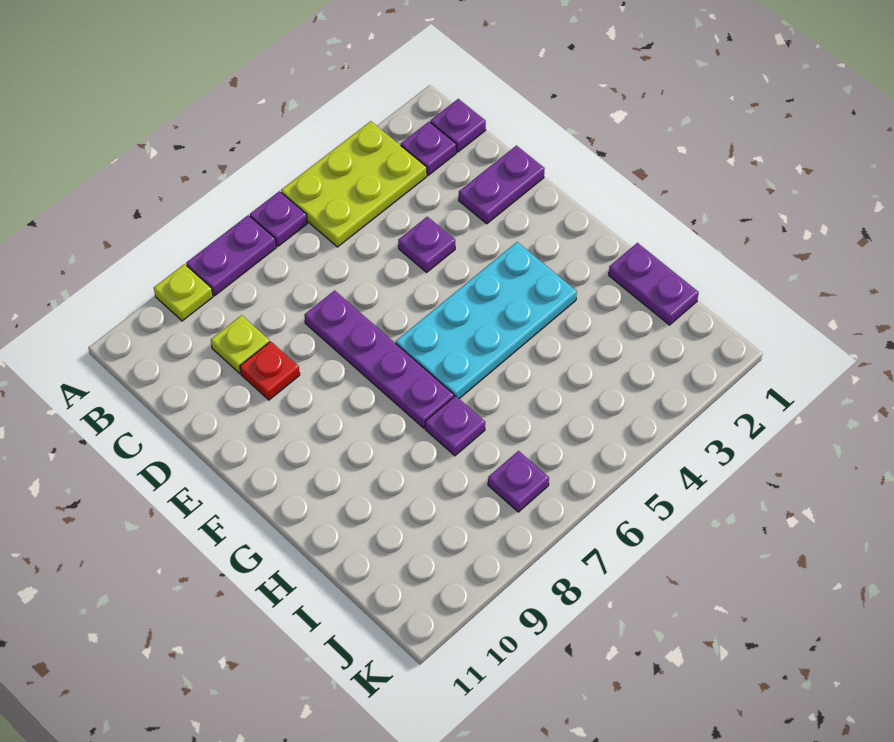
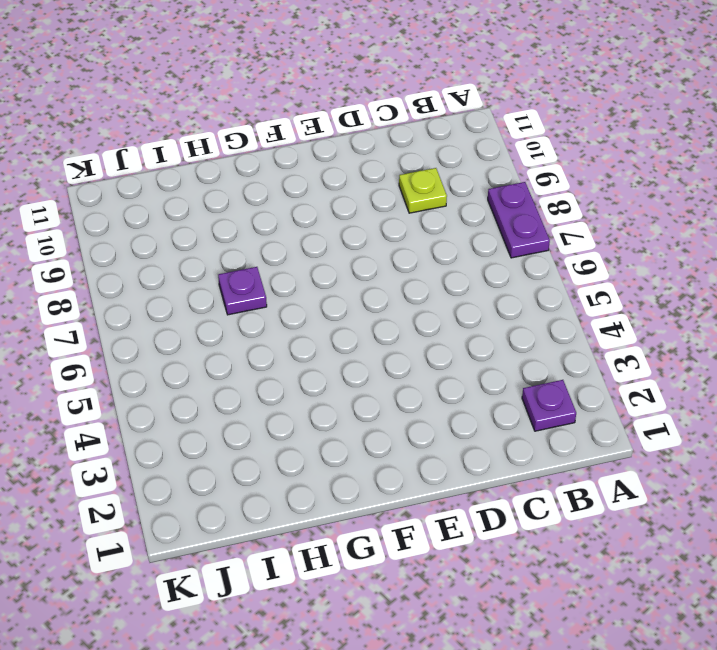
none -> lime 2x3 plate [281,121,427,247]
none -> purple 1x1 plate [250,191,307,246]
none -> lime 1x1 plate [154,264,213,321]

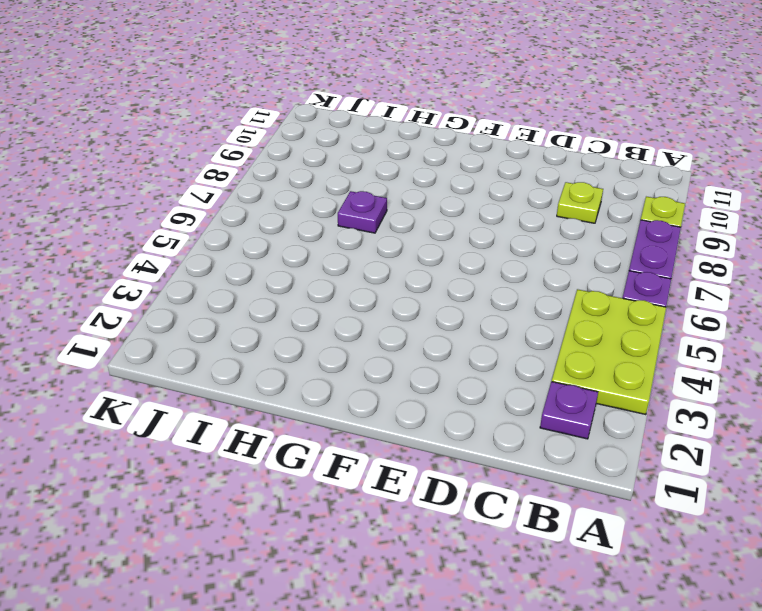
none -> purple 1x1 plate [430,99,486,152]
none -> purple 1x2 plate [459,146,545,224]
none -> purple 1x1 plate [398,217,455,272]

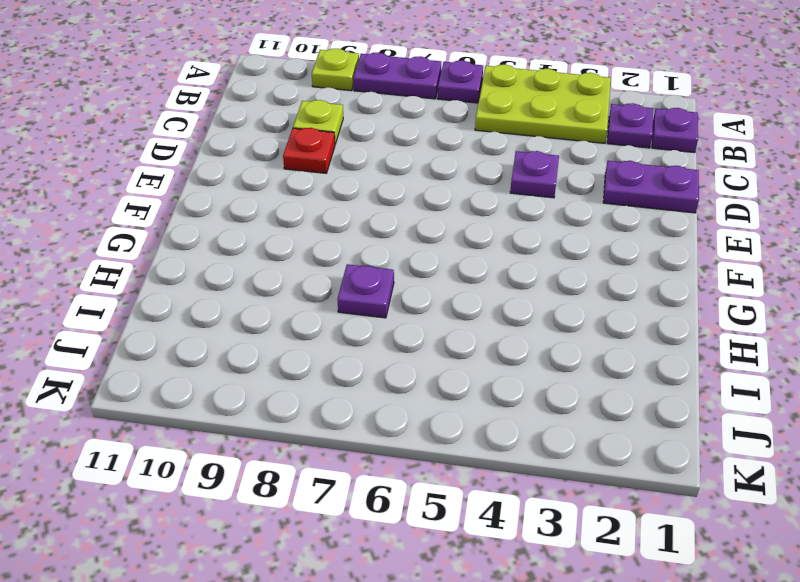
none -> purple 1x4 plate [305,290,454,428]
none -> cyan 2x4 plate [396,242,577,399]
none -> purple 1x2 plate [609,243,699,325]

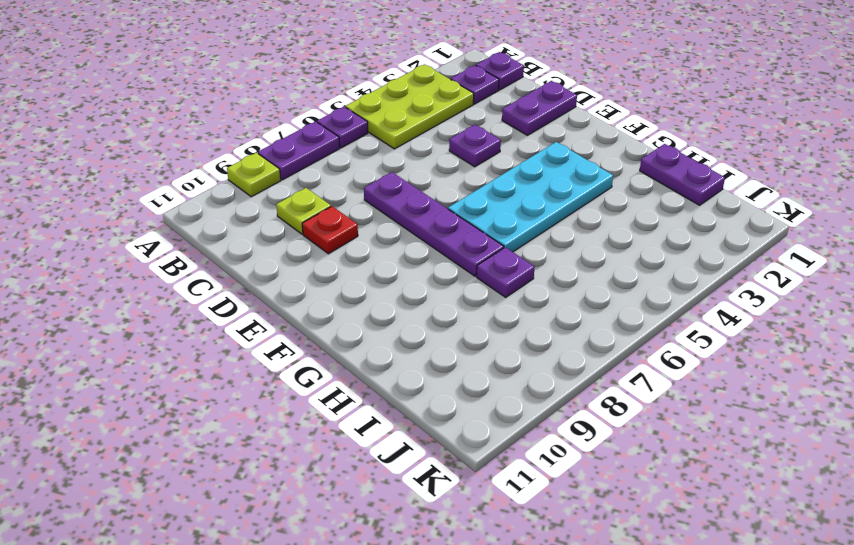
none -> purple 1x1 plate [488,451,549,512]

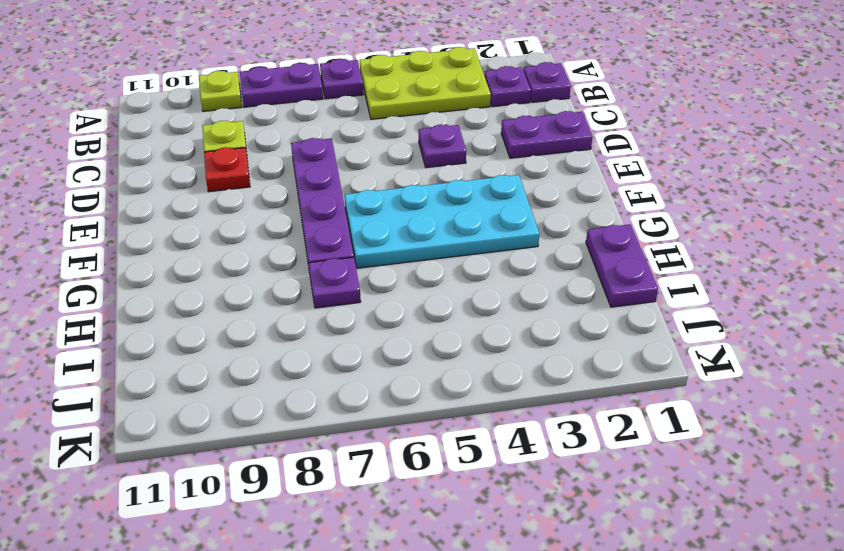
none -> purple 1x1 plate [488,451,549,512]

